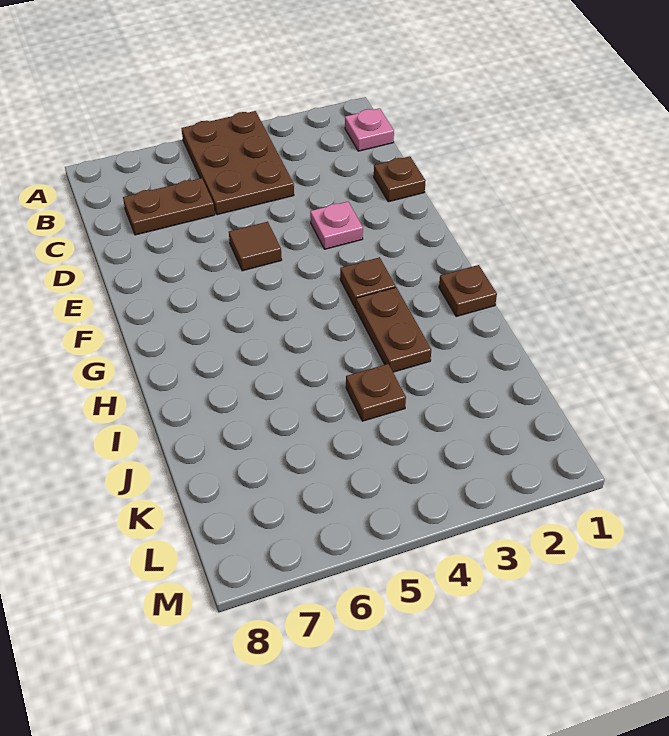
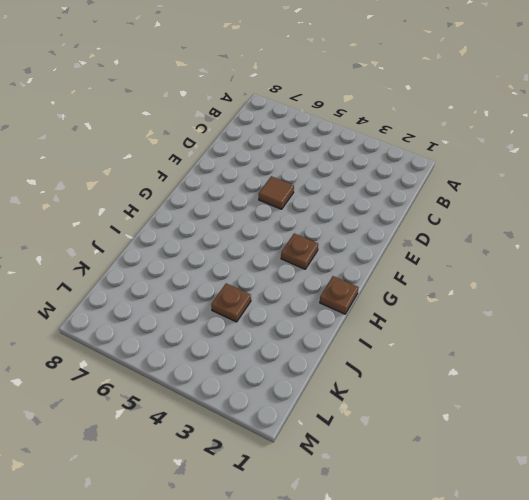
none -> brown 2x3 plate [182,111,294,215]
none -> pink 1x1 plate [345,108,394,151]

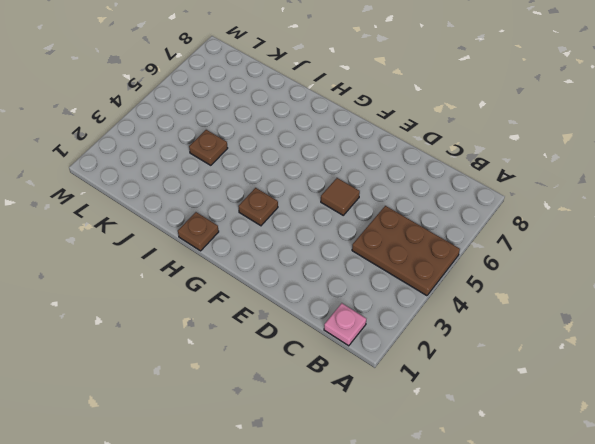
none -> brown 1x2 plate [123,178,215,235]
none -> brown 1x1 plate [374,156,425,202]

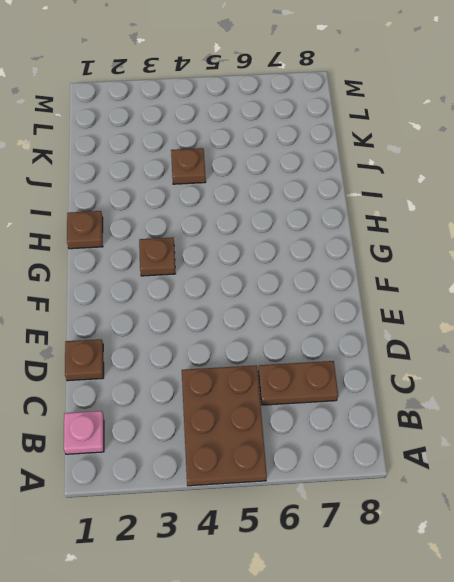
none -> pink 1x1 plate [310,202,363,249]
none -> brown 1x1 tile [229,222,282,271]

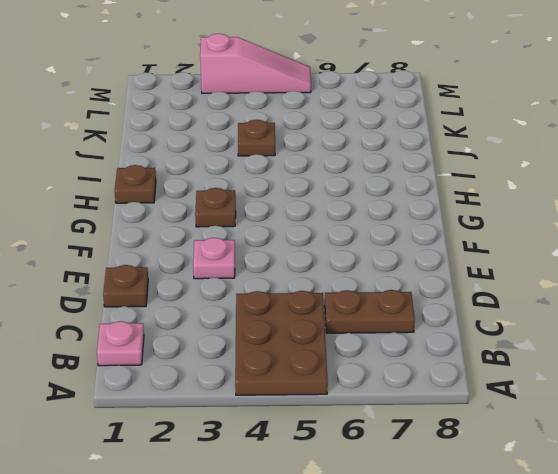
pink 1x3 slope [200,34,311,93] -> none
none -> brown 1x1 tile [229,222,282,271]
none -> brown 1x2 plate [356,287,431,372]

